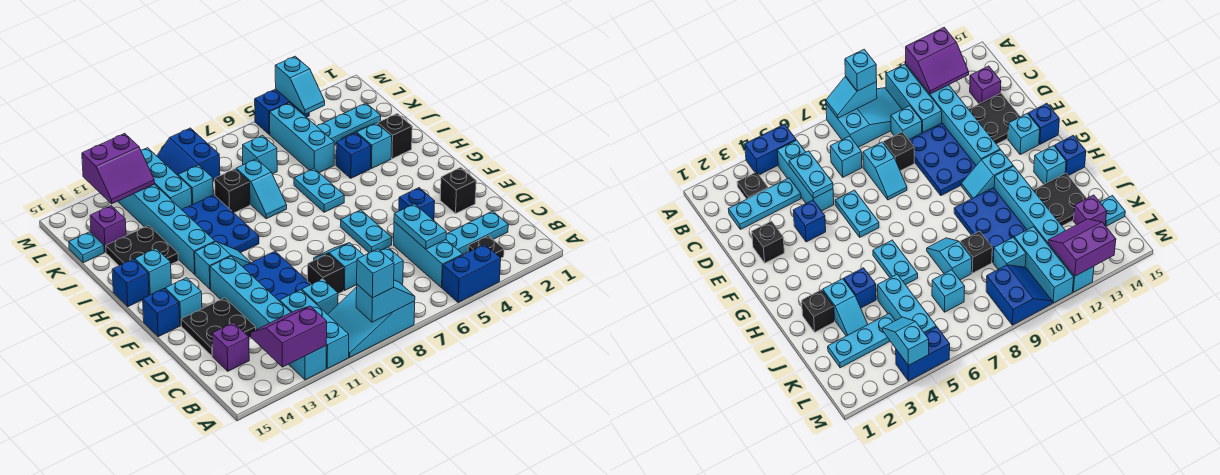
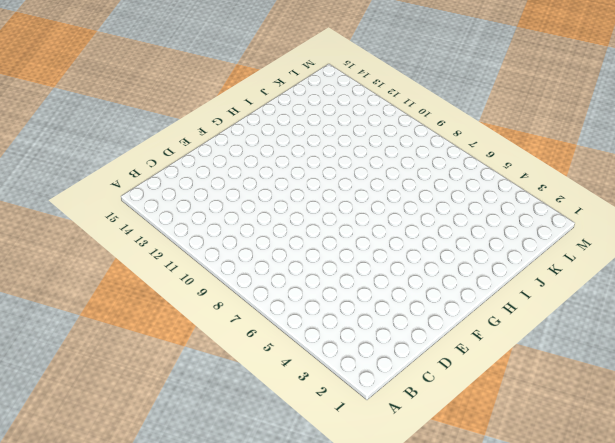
none -> blue 1x2 brick [442,244,501,303]
none -> cyan 2x3 slope [328,287,415,357]
none -> cyan 1x3 brick [280,290,349,369]
none -> cyan 1x6 brick [210,256,326,380]

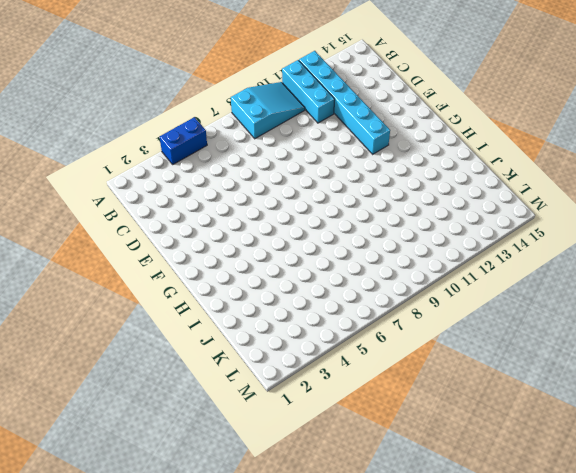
none -> black 1x1 plate [468,236,504,258]
none -> cyan 1x3 brick [394,222,463,288]
none -> cyan 1x3 plate [446,211,508,254]
none -> cyan 1x1 brick [380,247,403,284]

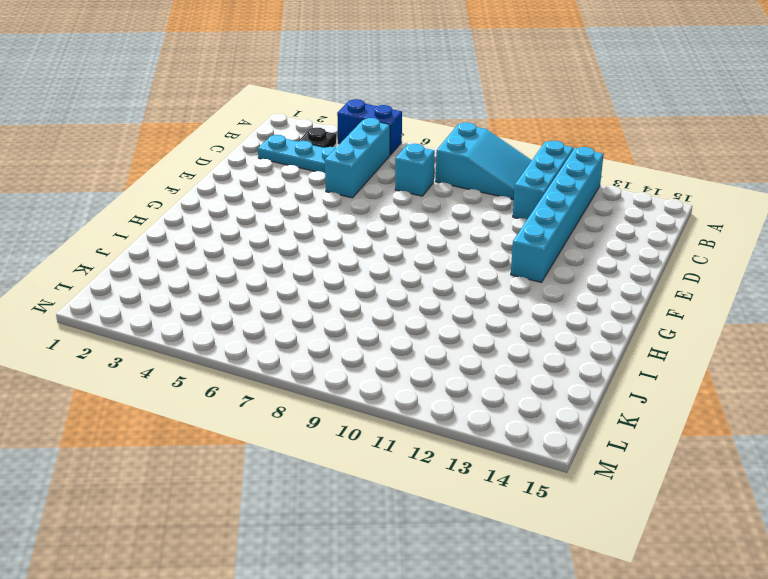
none -> cyan 1x1 brick [302,279,338,314]
none -> purple 1x1 brick [212,323,249,371]
none -> cyan 1x2 slope [314,243,364,290]
none -> black 1x1 brick [308,254,344,294]

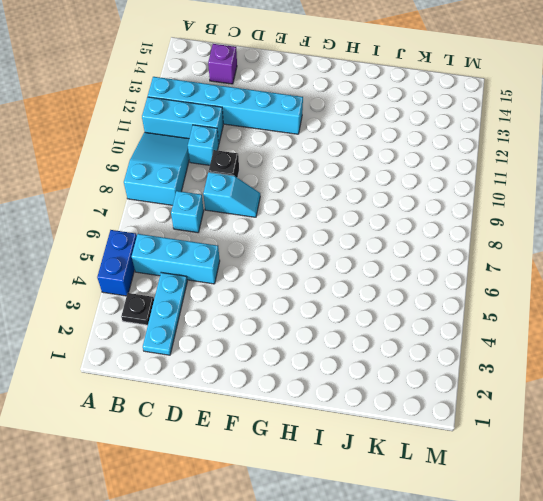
none -> blue 2x3 plate [243,251,311,301]
none -> black 2x2 plate [181,298,256,356]
none -> black 1x1 brick [440,168,476,213]
none -> blue 1x1 brick [399,188,435,220]

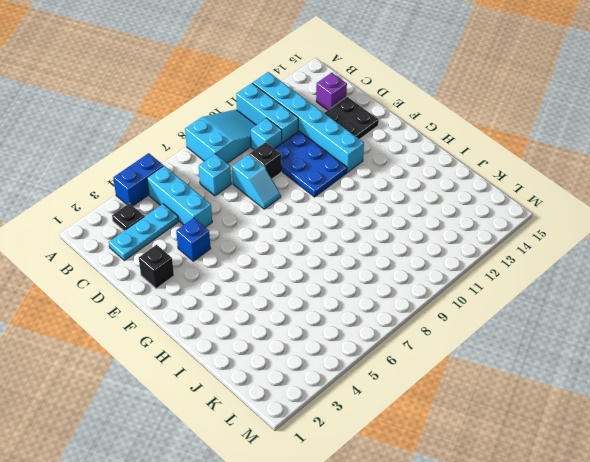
none -> cyan 1x2 plate [341,210,392,253]
none -> cyan 1x1 brick [165,278,202,326]
none -> blue 1x1 brick [143,289,180,337]
none -> cyan 1x2 slope [195,242,251,289]

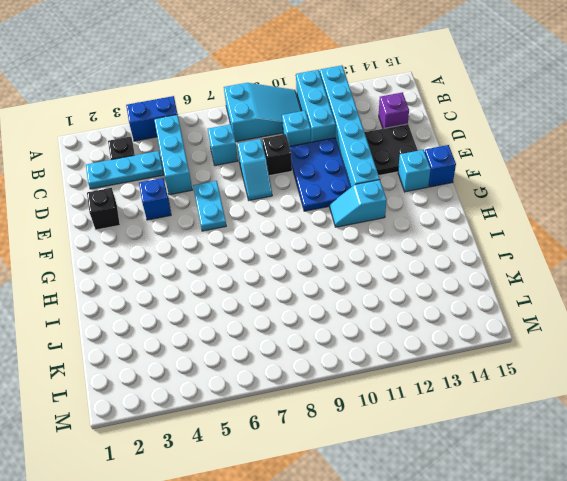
none -> cyan 1x2 plate [294,169,344,212]
none -> blue 2x3 plate [182,195,259,253]
none -> cyan 1x6 brick [118,184,215,274]
none -> cyan 1x1 brick [135,249,171,295]

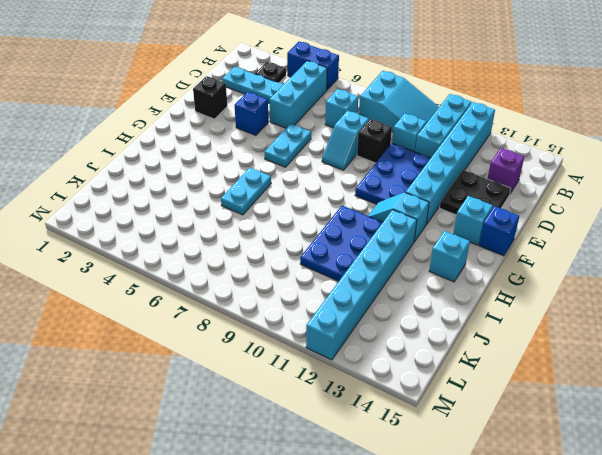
none -> blue 1x1 brick [112,259,149,307]
none -> black 1x1 brick [378,114,412,159]
none -> cyan 1x2 slope [341,123,392,169]
none -> blue 1x1 brick [336,133,371,178]

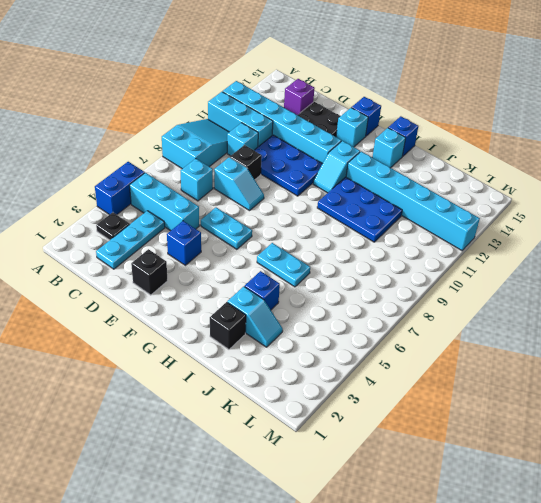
none -> cyan 1x2 slope [236,159,287,219]
none -> black 2x2 plate [106,225,178,266]
none -> cyan 1x3 brick [270,103,334,173]
none -> black 1x1 brick [215,169,250,213]

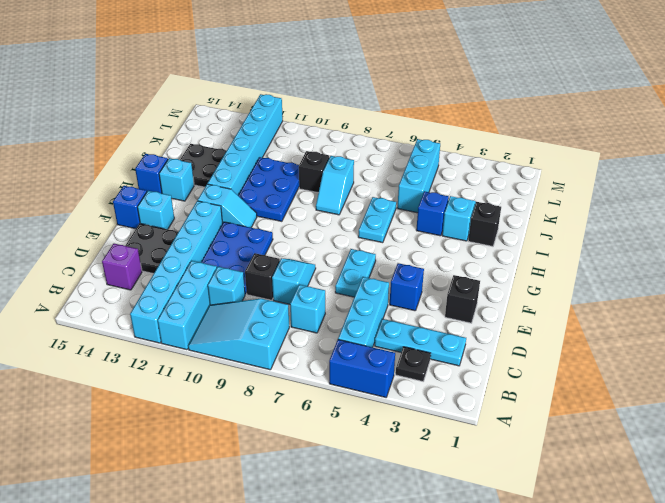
none -> cyan 1x3 plate [317,103,381,145]
none -> cyan 1x1 brick [243,135,277,174]
none -> cyan 1x1 brick [178,165,213,205]
none -> cyan 1x3 brick [141,148,192,210]

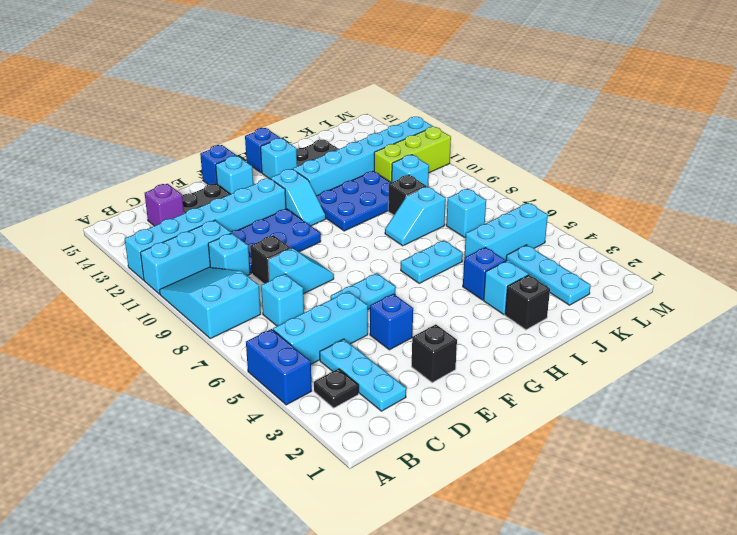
lime 1x3 brick [374,127,451,182] -> cyan 1x3 brick [141,148,192,210]
none -> purple 1x1 brick [90,206,126,252]
none -> cyan 1x1 plate [69,232,104,263]
none -> blue 2x2 slope [157,128,220,181]
none -> blue 1x2 brick [255,89,309,135]

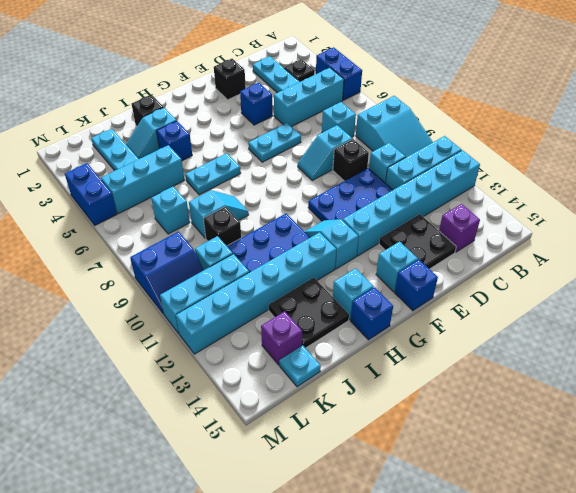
none -> cyan 1x2 slope [356,280,415,322]
none -> purple 2x2 slope [251,306,327,367]
none -> cyan 1x2 plate [394,204,446,249]
none -> cyan 1x2 slope [275,56,325,114]

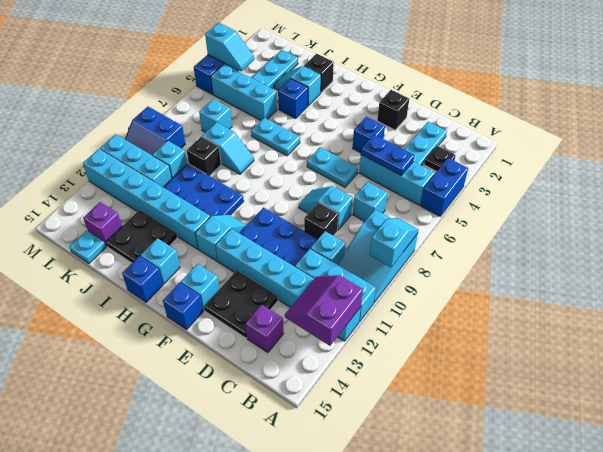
blue 1x2 plate [361,134,415,176] -> cyan 1x2 plate [394,204,446,249]
none -> purple 2x2 slope [82,134,155,204]
none -> cyan 1x1 brick [357,249,394,298]

